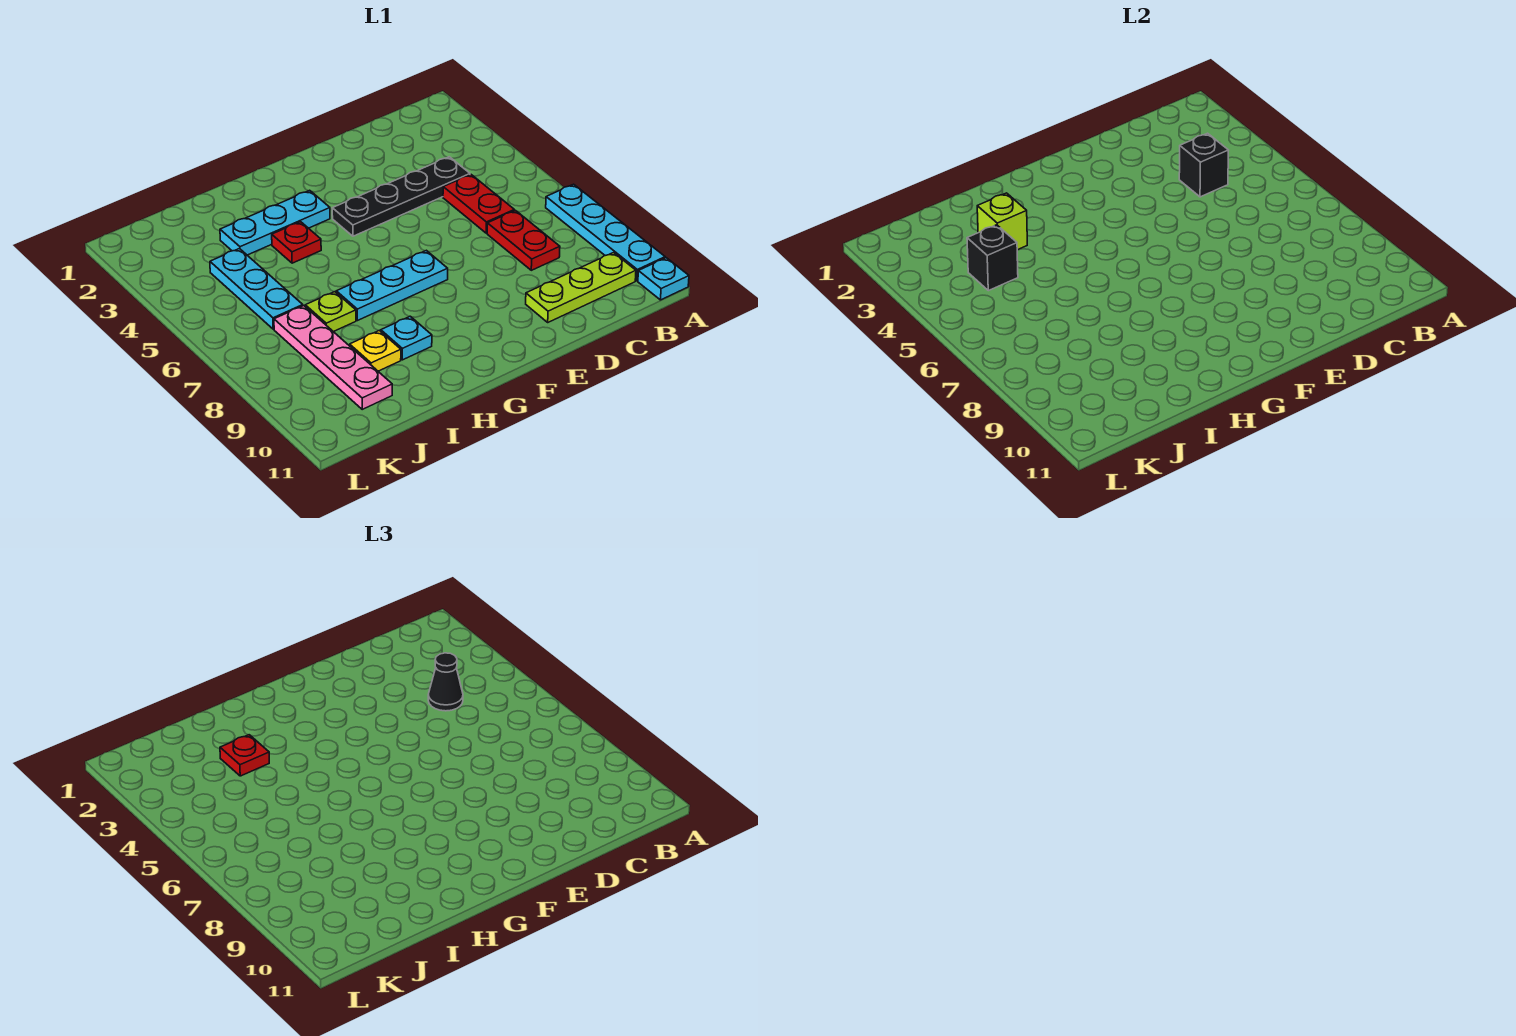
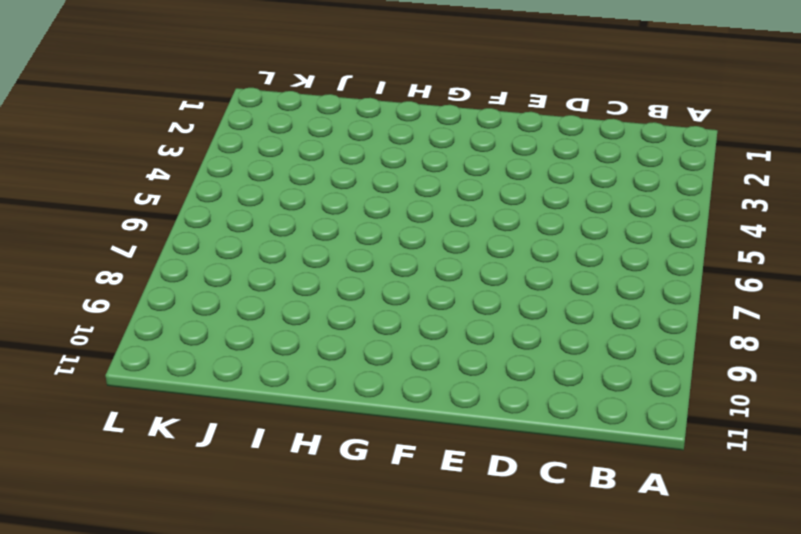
none -> cyan 1x4 plate [546,184,665,281]
none -> cyan 1x1 plate [638,258,689,300]
none -> lime 1x3 plate [526,253,636,322]

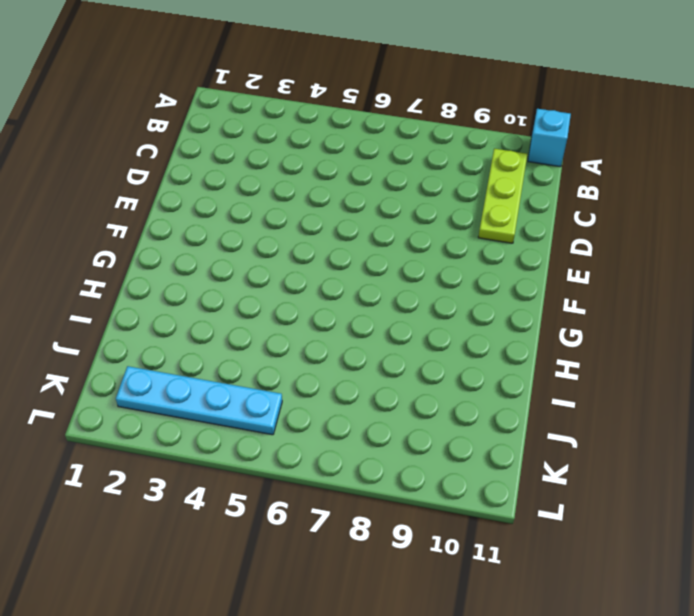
cyan 1x1 brick [528,109,571,167] -> cyan 1x1 plate [638,258,689,300]
cyan 1x4 plate [116,366,282,435] -> cyan 1x4 plate moved to [546,184,665,281]
none -> black 1x4 plate [332,157,470,236]
none -> red 1x2 plate [443,175,514,233]
none -> red 1x2 plate [487,210,560,270]

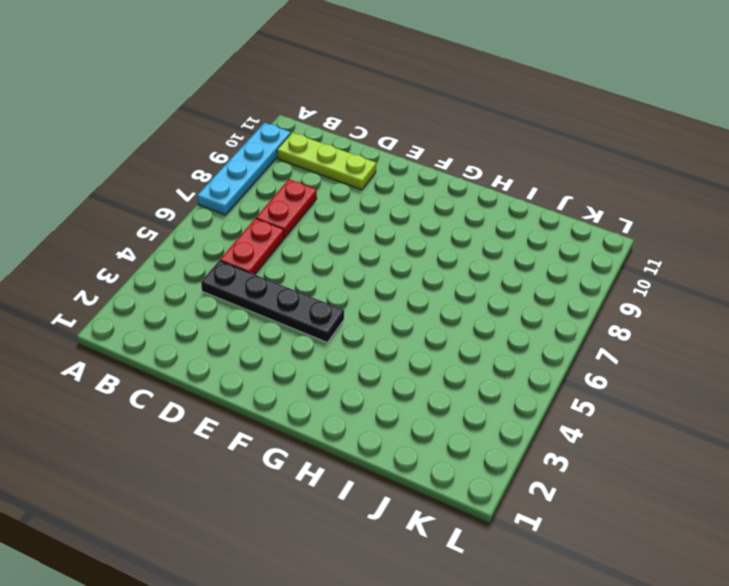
none -> cyan 1x1 plate [638,258,689,300]
none -> cyan 1x3 plate [336,250,448,321]
none -> cyan 1x3 plate [220,190,330,255]

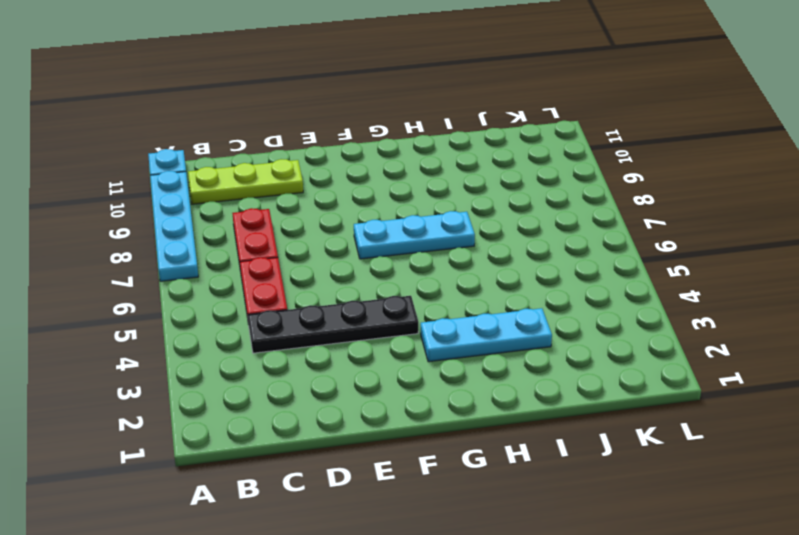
none -> red 1x1 plate [272,222,321,263]
none -> cyan 1x1 plate [381,316,432,360]
none -> lime 1x1 plate [305,292,356,332]

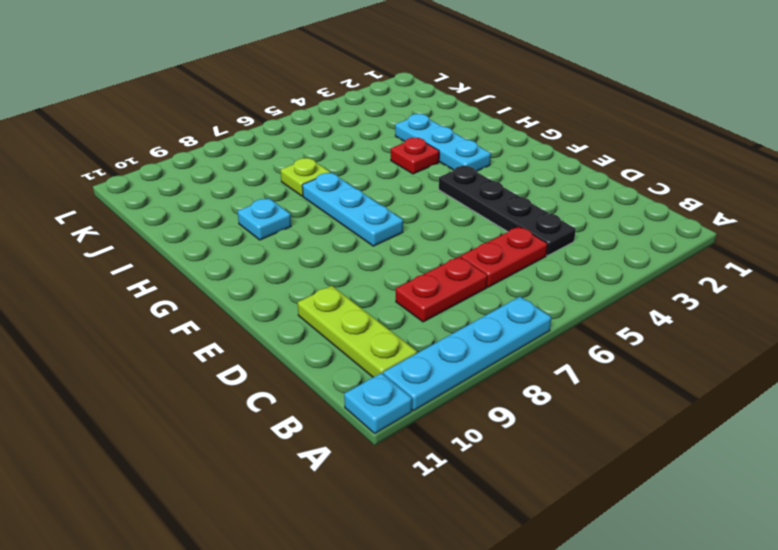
none -> yellow 1x1 plate [350,331,401,371]
none -> cyan 1x3 plate [210,249,303,329]
none -> pink 1x4 plate [274,306,392,409]

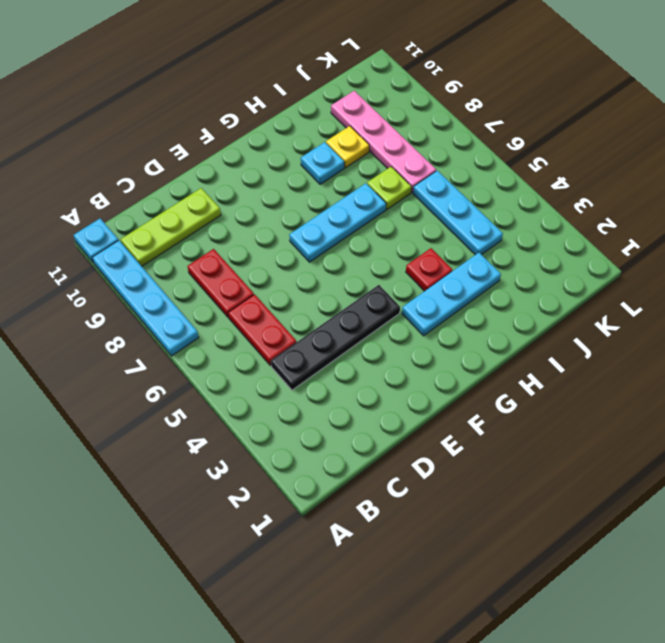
none -> black 1x1 brick [1179,133,1228,197]
none -> lime 1x1 brick [977,193,1027,250]
none -> black 1x1 brick [967,225,1018,291]

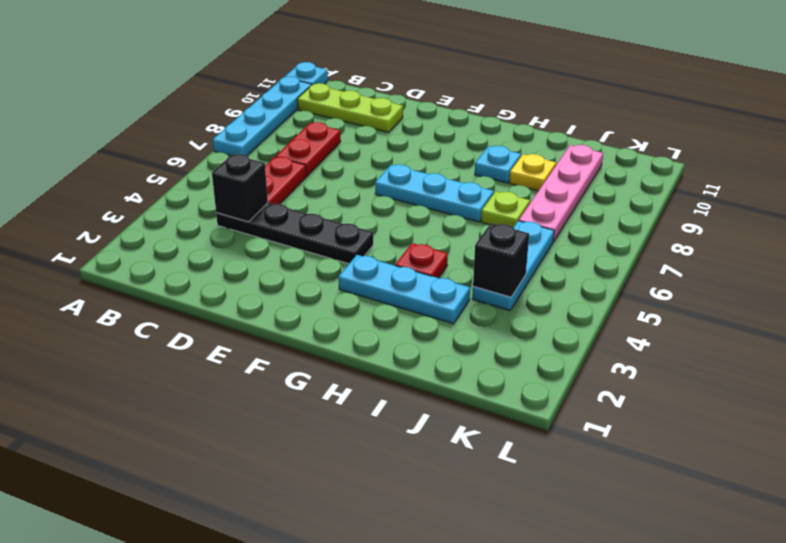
none -> lime 1x1 brick [977,193,1027,250]
none -> black 1x1 cone [428,653,463,711]
none -> red 1x1 plate [220,735,269,776]

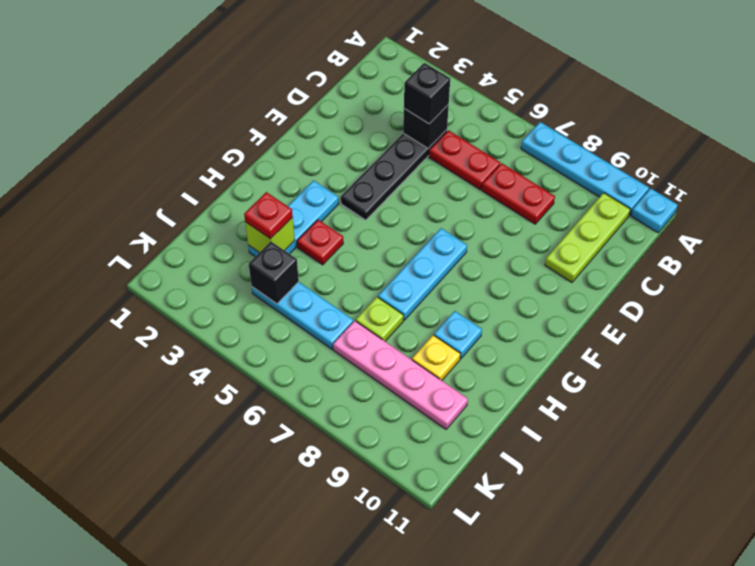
black 1x1 brick [404,63,450,124] -> black 1x1 cone [428,653,463,711]

